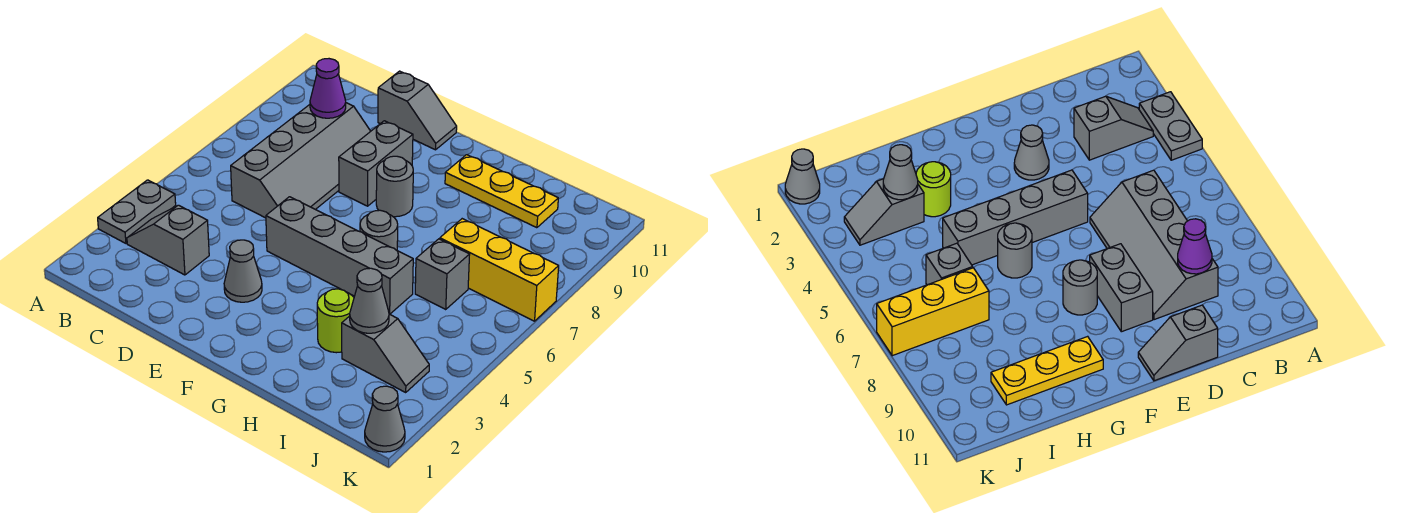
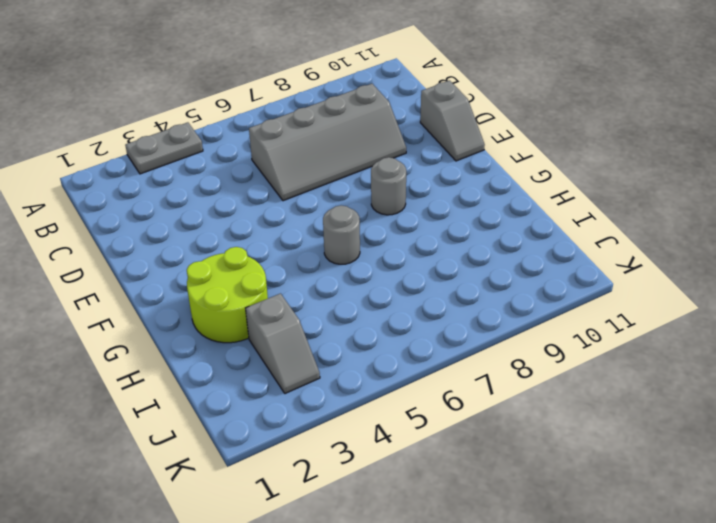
lime 2x2 round brick [187,247,268,343] -> lime 1x1 round brick [317,289,354,353]
none -> grey 1x2 slope [127,205,209,275]
none -> grey 1x1 cone [224,240,262,302]
none -> grey 1x4 brick [266,197,413,314]

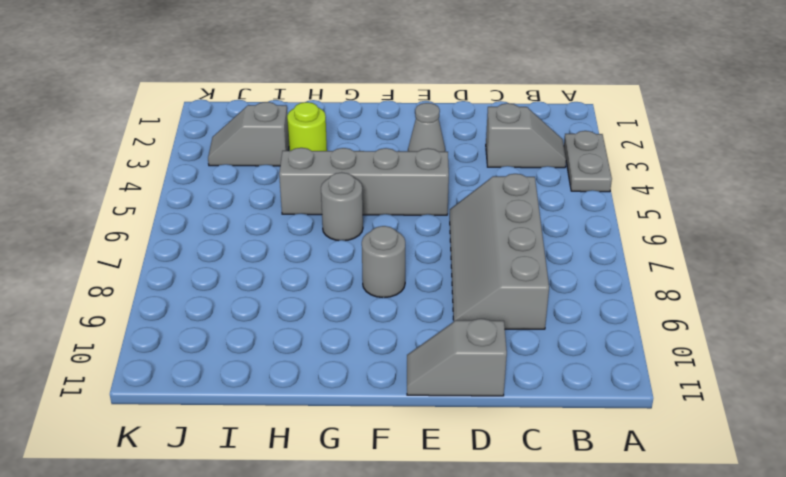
none -> grey 1x2 brick [339,121,413,206]
none -> yellow 1x3 plate [445,155,558,228]
none -> grey 1x1 brick [415,239,470,310]

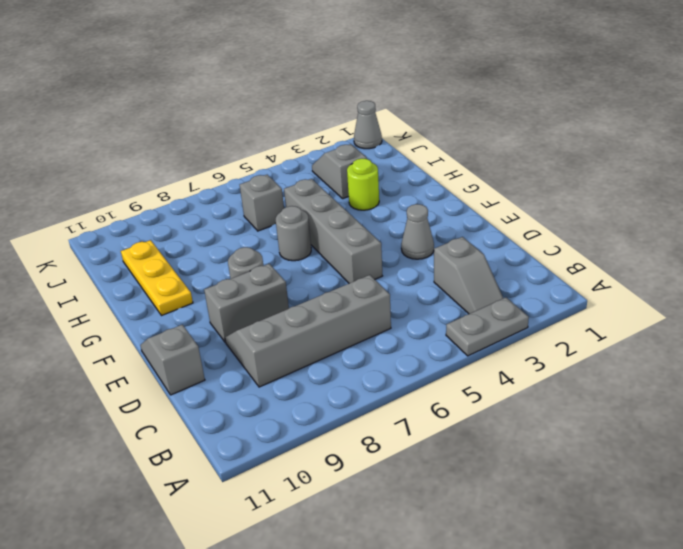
none -> yellow 1x3 brick [440,219,559,321]
none -> purple 1x1 cone [310,59,346,118]
none -> grey 1x1 cone [350,268,389,333]

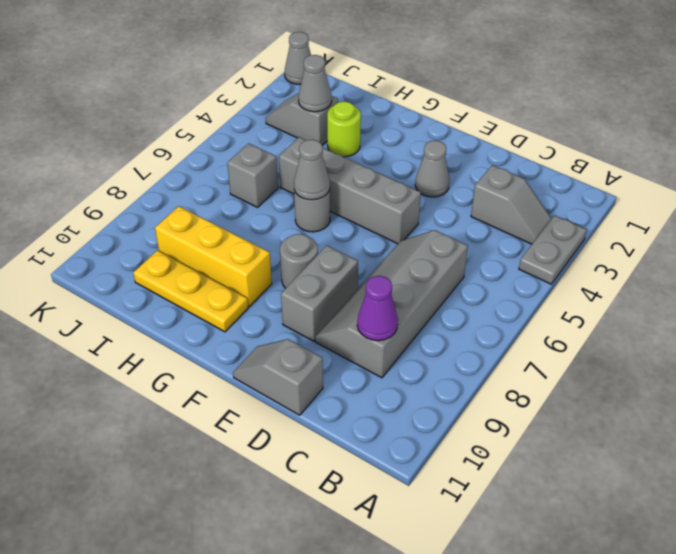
grey 1x1 cone [294,140,330,200] -> none
yellow 1x3 brick [155,206,272,307] -> yellow 1x3 brick moved to [440,219,559,321]

